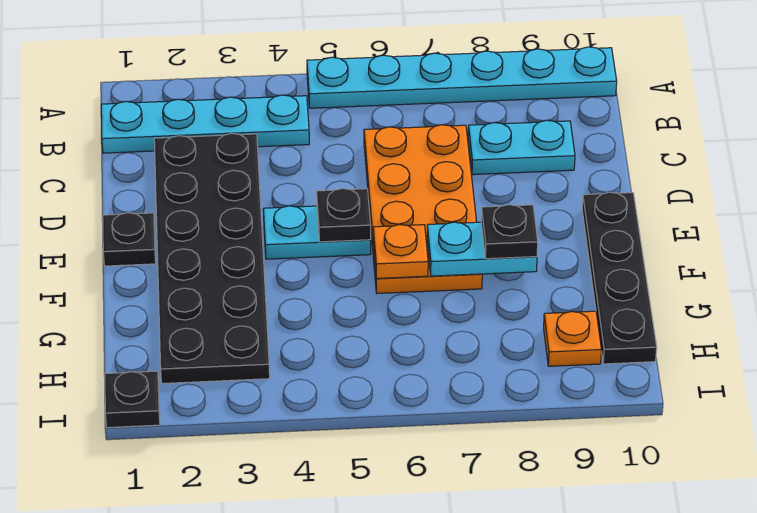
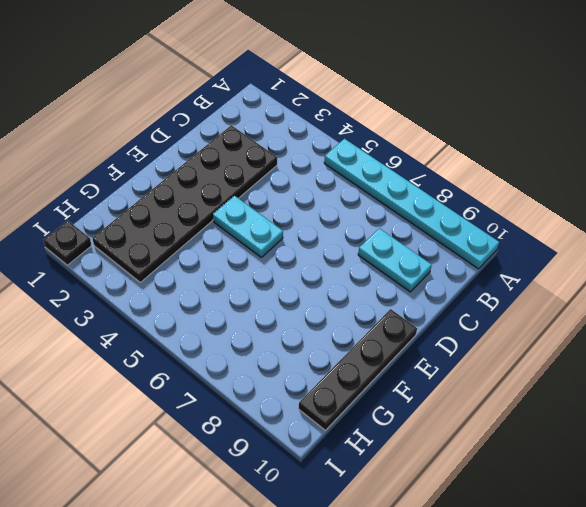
none -> cyan 1x4 plate [101,95,309,153]
none -> orange 2x4 plate [364,125,482,293]
none -> black 1x1 plate [103,213,156,266]

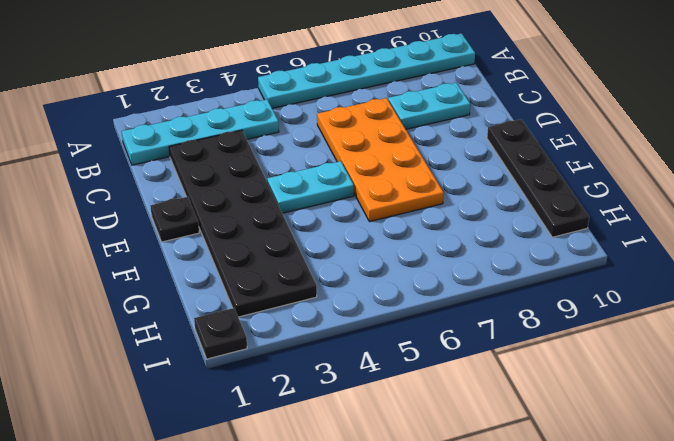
none -> orange 1x1 plate [544,311,601,366]
none -> black 1x1 plate [317,188,371,242]
none -> orange 1x1 plate [373,225,428,279]

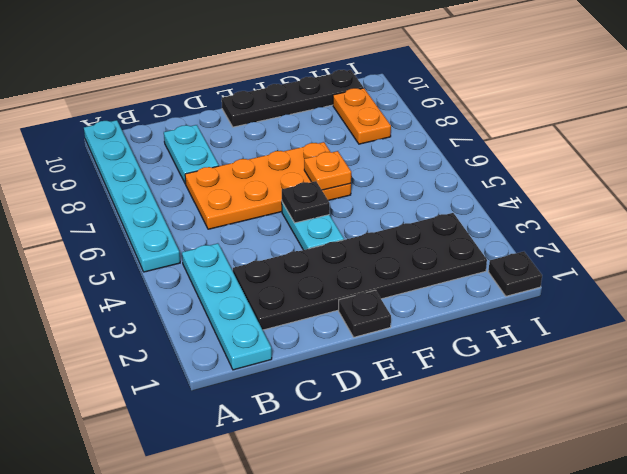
orange 1x2 plate [333,88,391,144] -> orange 1x1 plate [544,311,601,366]
none -> cyan 1x2 plate [427,222,537,276]
none -> black 1x1 plate [481,205,538,259]

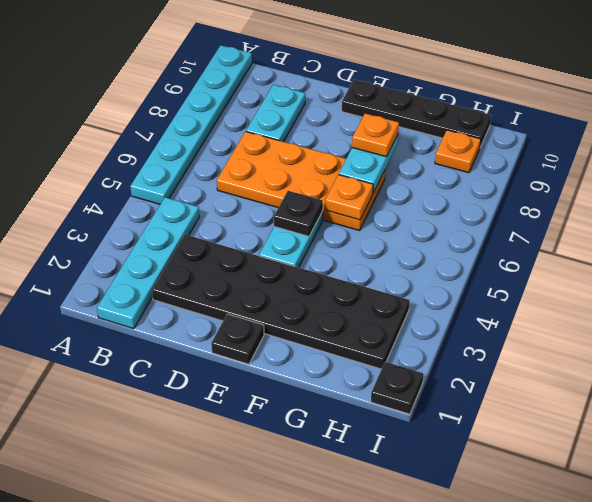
orange 1x1 plate [352,114,399,157] -> black 1x1 plate [481,205,538,259]

